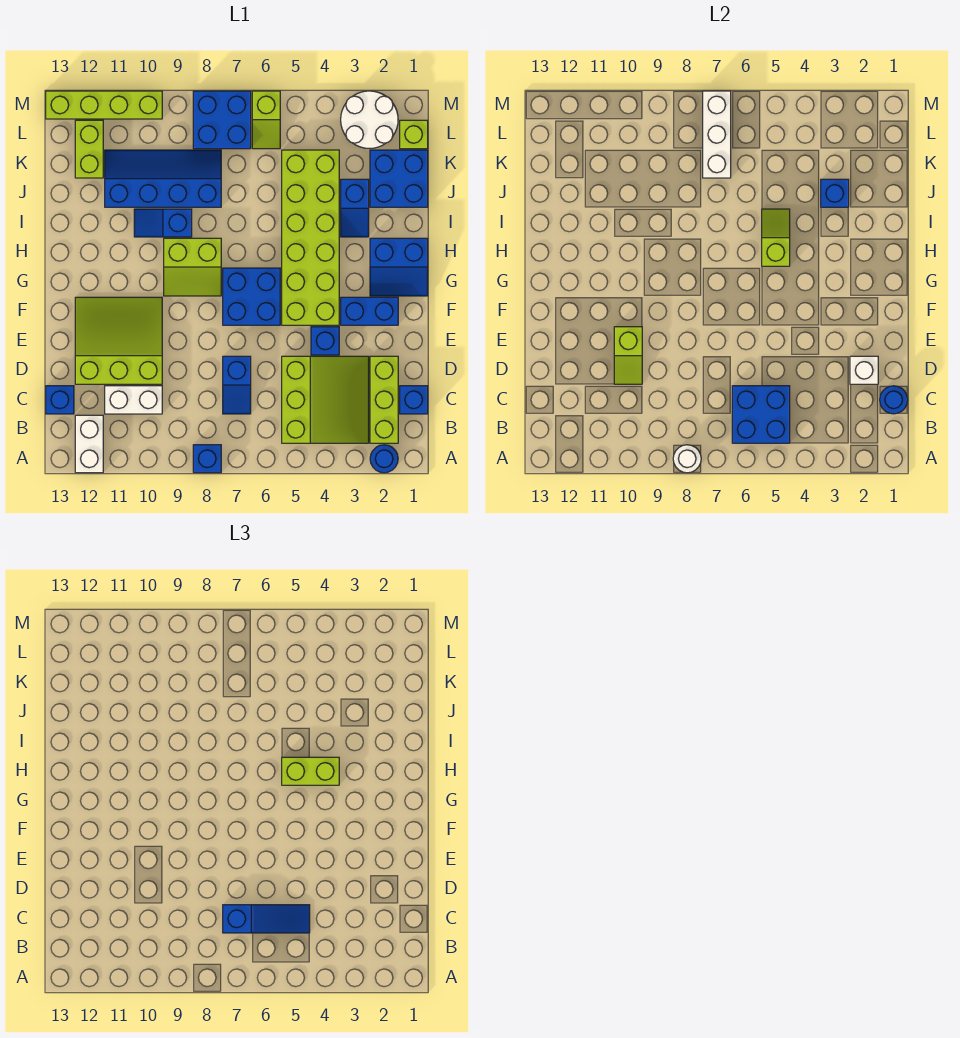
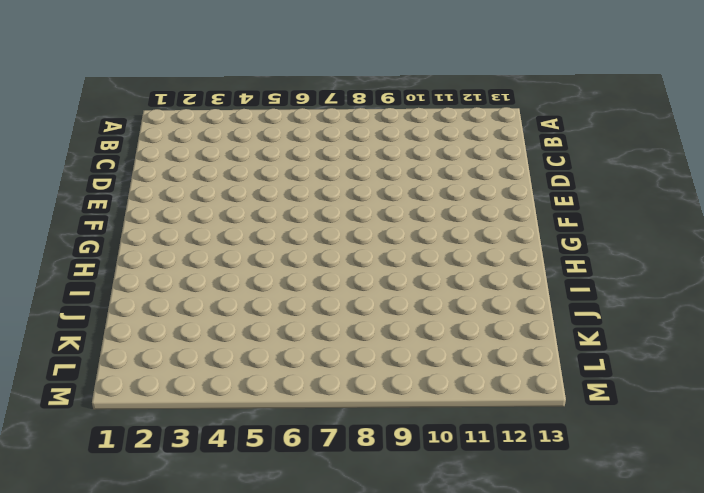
none -> blue 1x1 round brick [370,445,398,473]
none -> blue 1x1 brick [193,445,221,473]
none -> white 1x2 brick [75,415,103,473]
none -> lime 1x3 brick [370,356,398,443]

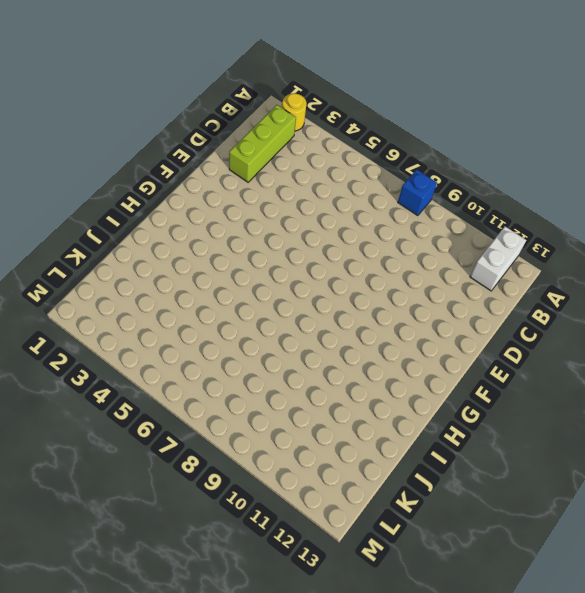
yellow 1x1 round brick [282,93,307,131] -> blue 1x1 round brick [370,445,398,473]
none -> lime 3x3 slope [282,356,369,443]
none -> blue 1x1 brick [400,386,428,414]
none -> blue 1x2 slope [223,356,251,414]
none -> white 1x2 brick [105,386,162,414]

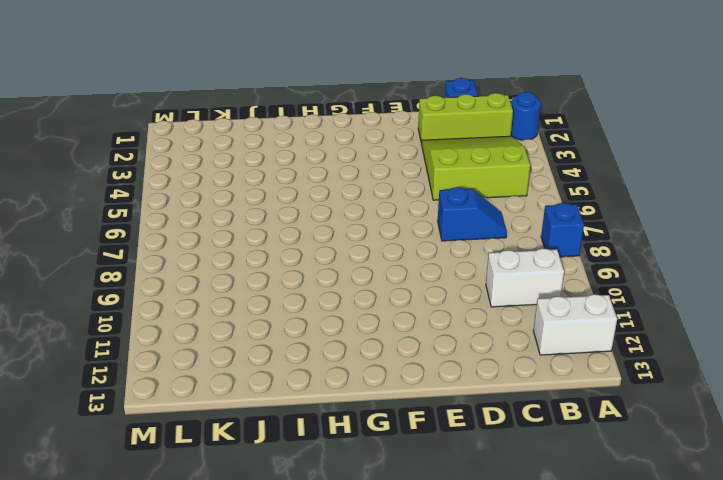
white 1x2 brick [486,248,564,307] -> white 1x2 brick turned to [105,386,162,414]
none -> blue 1x1 brick [46,386,74,414]
none -> lime 3x3 slope [75,297,162,384]
none -> blue 1x1 brick [311,327,339,355]
none -> blue 1x2 brick [341,297,398,325]

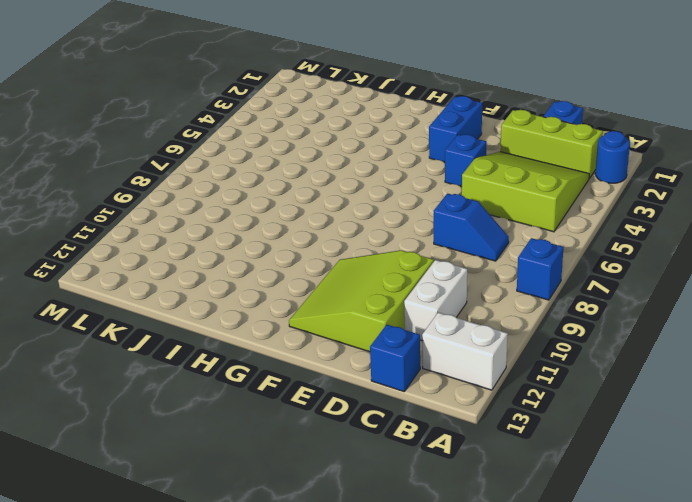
none -> lime 2x6 brick [282,150,339,325]
none -> blue 2x2 brick [223,268,280,325]
none -> blue 2x2 slope [370,238,428,296]
none -> lime 2x2 slope [164,238,221,296]

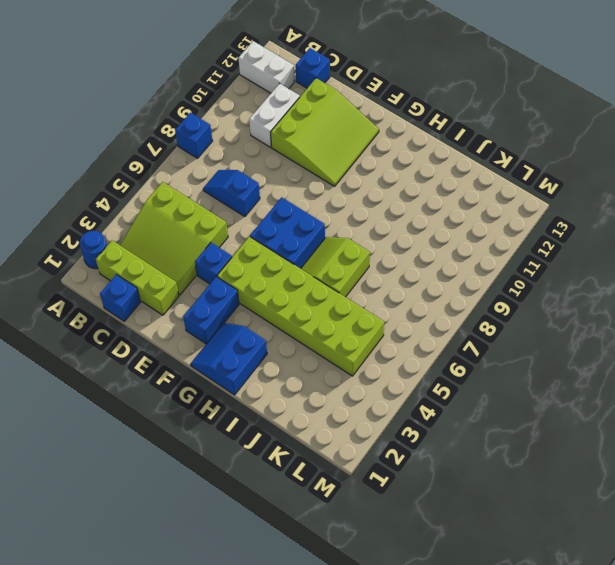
lime 2x2 slope [301,237,370,297] -> lime 2x2 slope moved to [164,238,221,296]
none -> blue 1x2 slope [341,179,369,237]
none -> blue 1x2 slope [134,209,192,237]
none -> blue 2x2 brick [370,150,428,207]
none -> blue 2x4 slope [105,150,221,207]

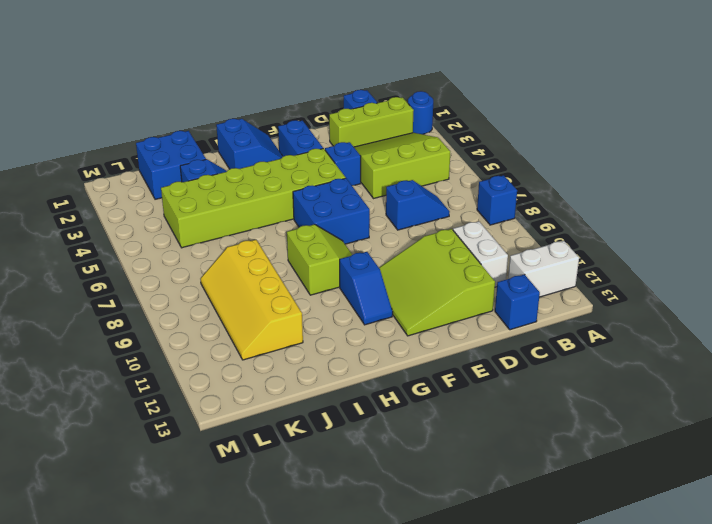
blue 1x2 slope [340,252,393,325] -> blue 1x2 slope moved to [134,209,192,237]
yellow 2x4 slope [200,240,303,360] -> blue 2x4 slope [105,150,221,207]
none -> lime 1x2 brick [75,120,103,178]
none -> lime 1x1 brick [400,120,428,149]
none -> white 2x2 round brick [341,91,398,148]
none -> lime 1x2 slope [252,91,280,149]

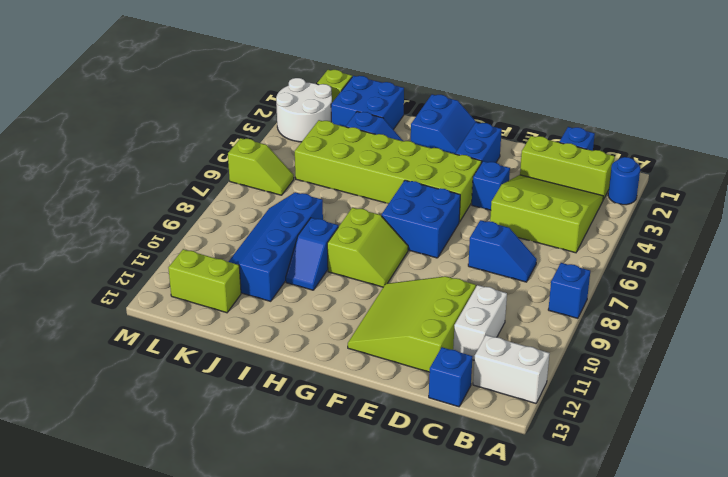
none -> blue 2x2 brick [193,91,251,149]
none -> lime 1x4 brick [46,91,162,119]
none -> white 1x1 round brick [673,445,701,473]
none -> blue 2x2 brick [732,386,790,443]

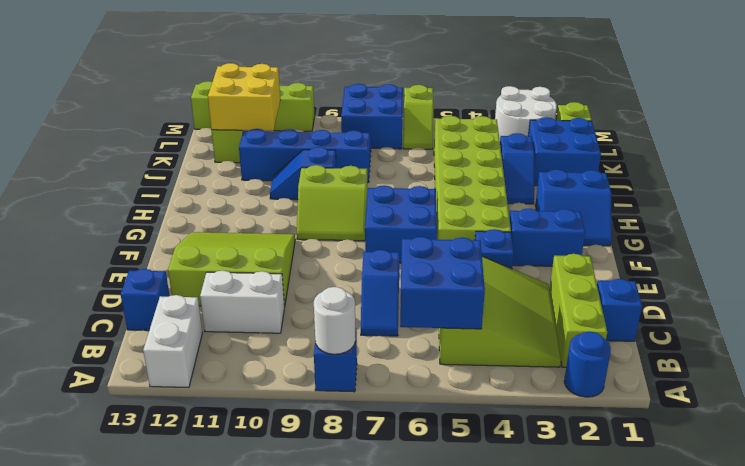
yellow 2x2 brick [208,63,280,131] -> none
none -> blue 1x1 round brick [880,386,908,414]
none -> white 1x1 brick [850,356,878,384]
none -> lime 1x2 slope [614,327,642,384]
none -> lime 1x2 slope [762,209,790,266]

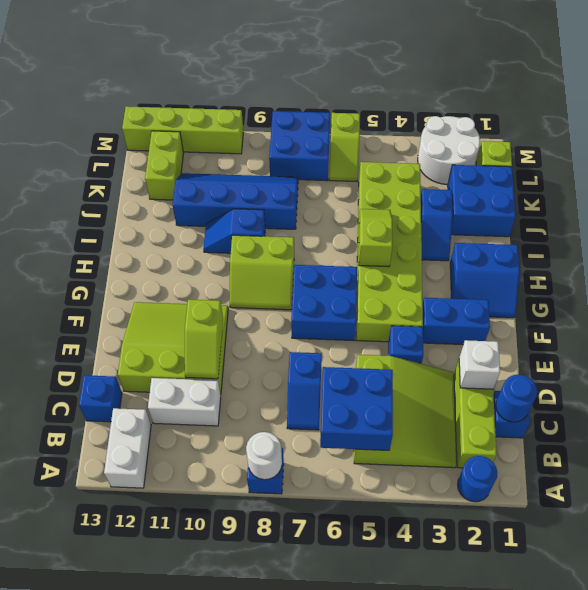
none -> blue 1x1 brick [821,179,849,207]
none -> white 1x3 brick [703,91,731,178]
none -> blue 1x3 slope [223,905,310,933]
none -> lime 1x2 brick [282,757,339,785]

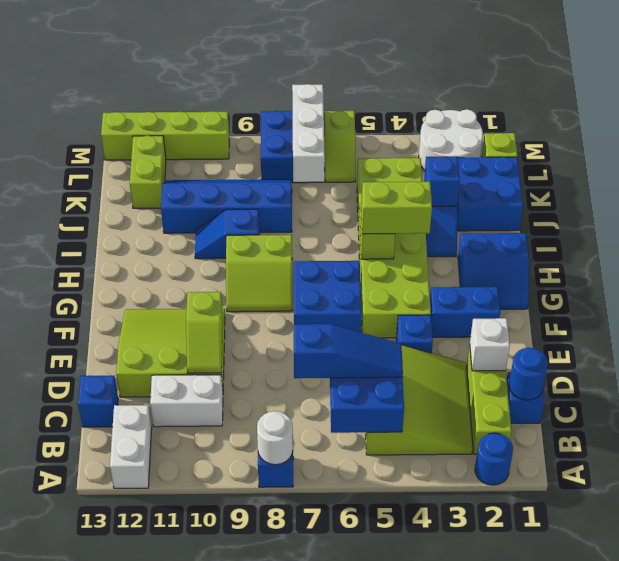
none -> blue 1x2 slope [223,356,251,414]

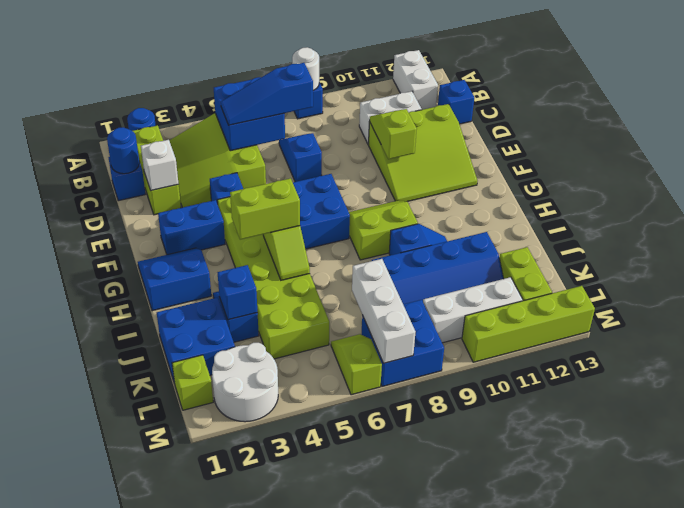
white 1x3 brick [423,277,523,343] -> none

